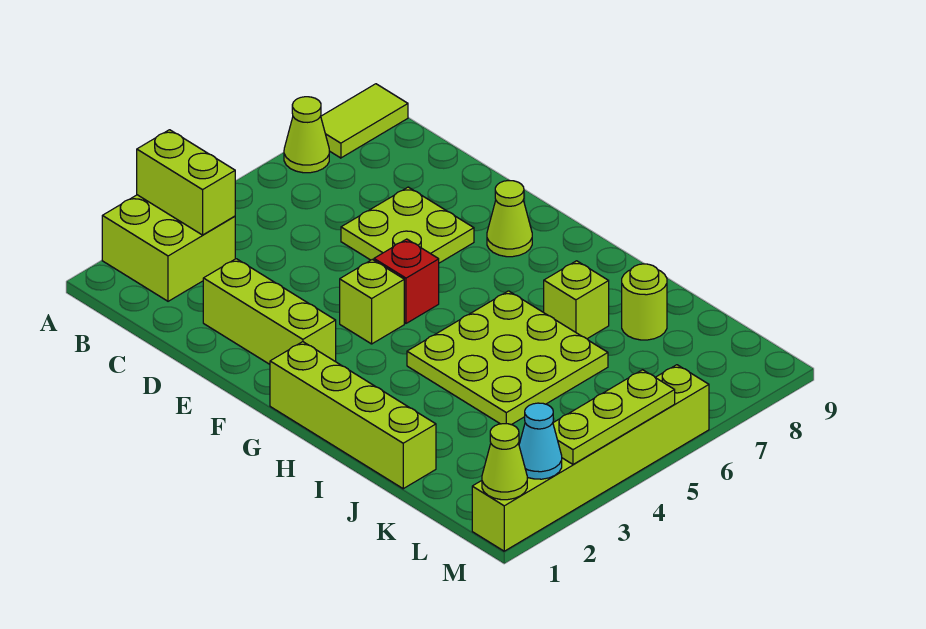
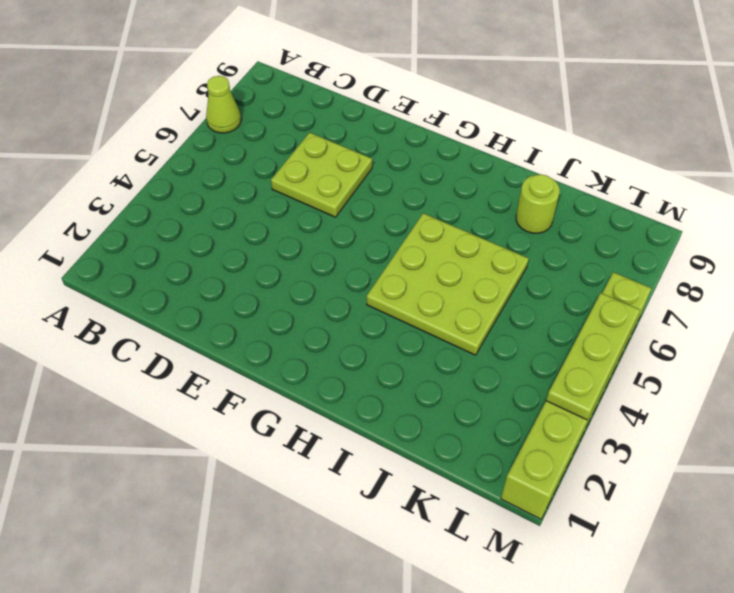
none -> lime 2x2 brick [102,195,235,301]
none -> lime 1x2 tile [321,84,408,158]
none -> lime 1x3 brick [203,259,336,364]

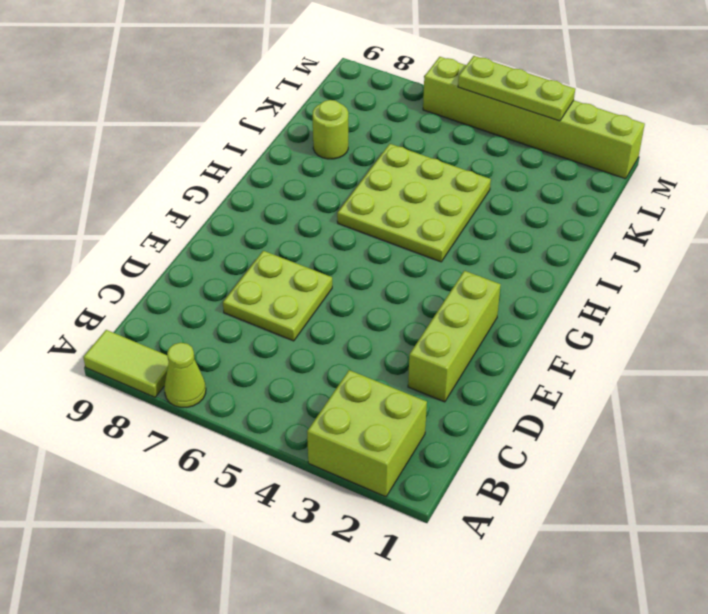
none -> lime 1x1 brick [340,259,404,344]
none -> red 1x1 brick [374,239,439,323]
none -> lime 1x1 cone [487,181,532,257]

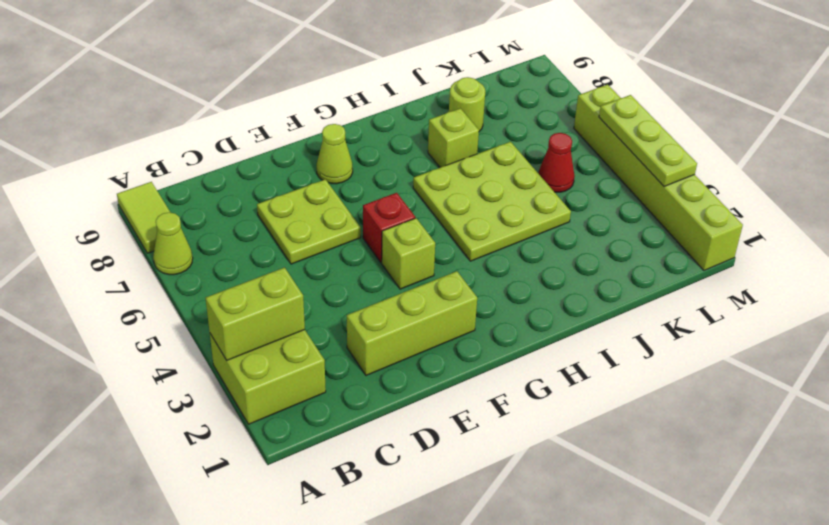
red 1x1 cone [538,133,574,192] -> none
none -> lime 1x4 brick [270,342,436,489]
none -> lime 1x1 cone [482,424,527,500]
none -> cyan 1x1 cone [519,403,562,479]

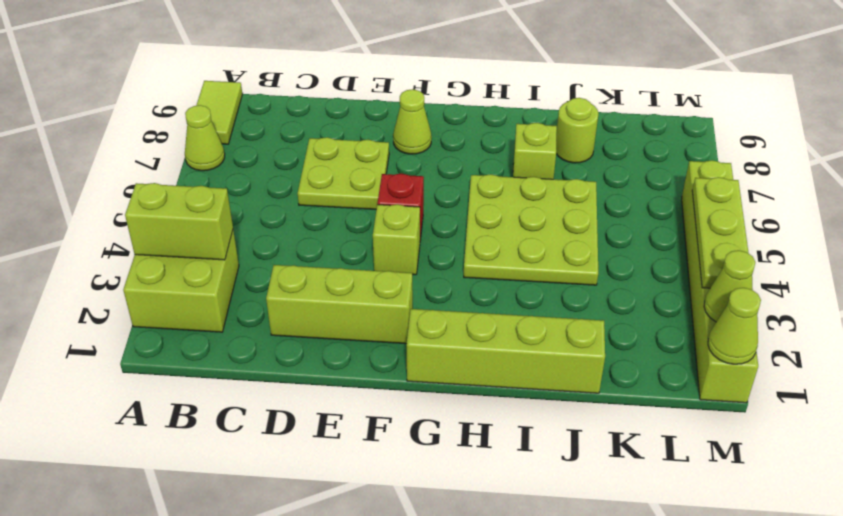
lime 1x1 cone [704,250,755,322] -> cyan 1x1 cone [519,403,562,479]

